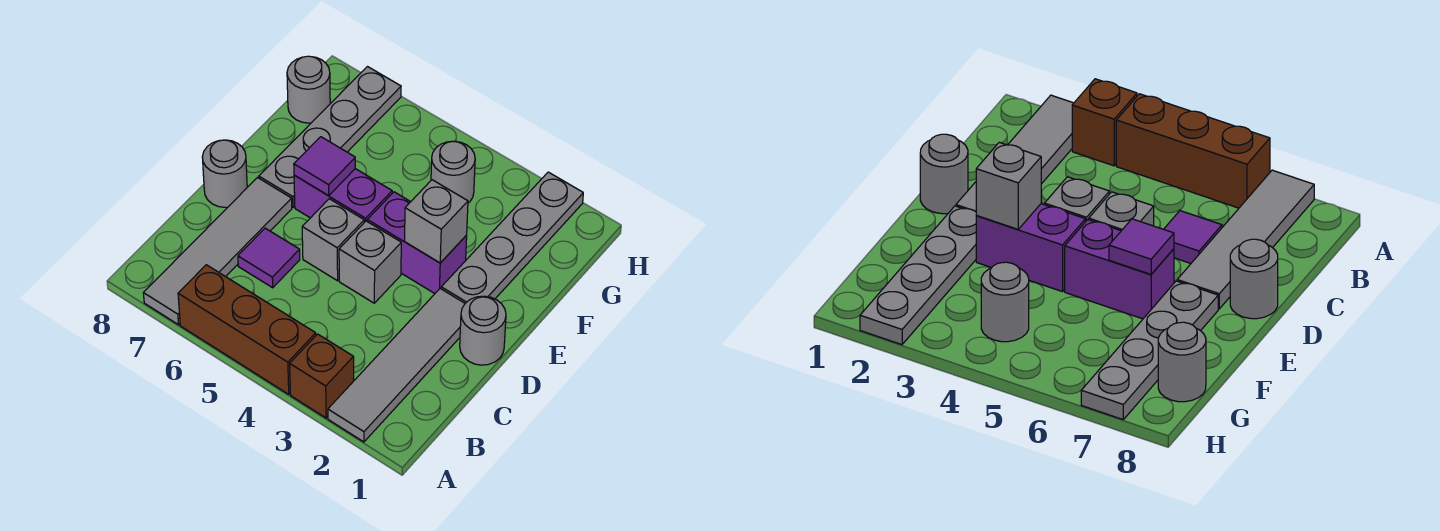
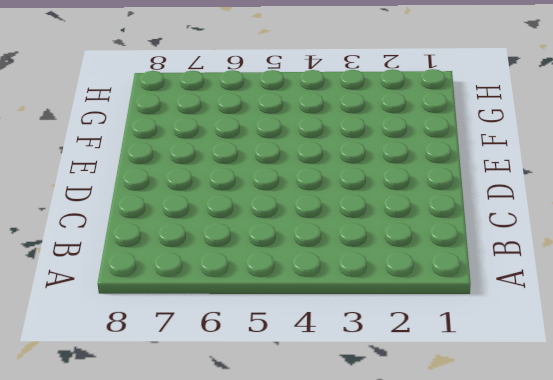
none -> grey 1x4 tile [328,289,465,442]
none -> brown 1x1 brick [290,334,354,418]
none -> brown 1x3 brick [178,265,316,394]

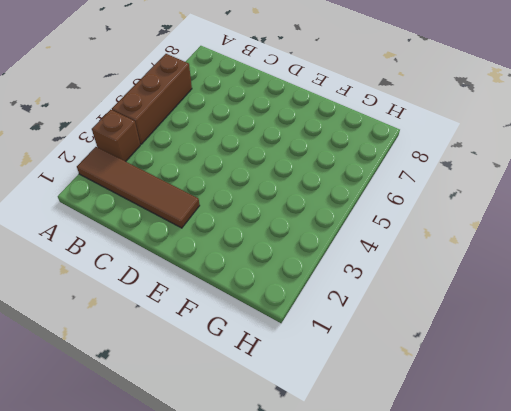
brown 1x4 tile [77,147,200,228] -> grey 1x4 tile [328,289,465,442]
none -> grey 1x4 tile [143,178,292,325]
none -> purple 1x1 tile [238,228,300,288]
none -> grey 1x1 round brick [460,296,506,365]

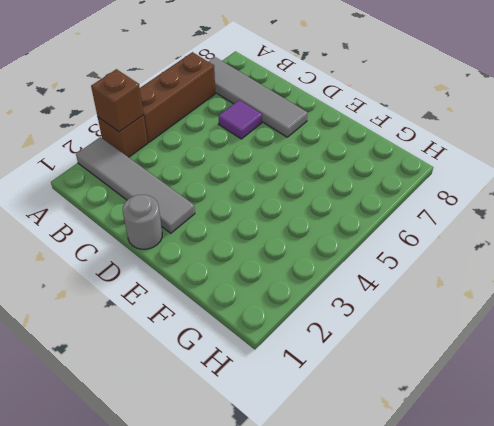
brown 1x1 brick [91,69,144,132] -> none
none -> grey 1x1 brick [339,221,401,303]
none -> grey 1x1 brick [302,199,364,281]
none -> grey 1x1 round brick [202,140,247,207]

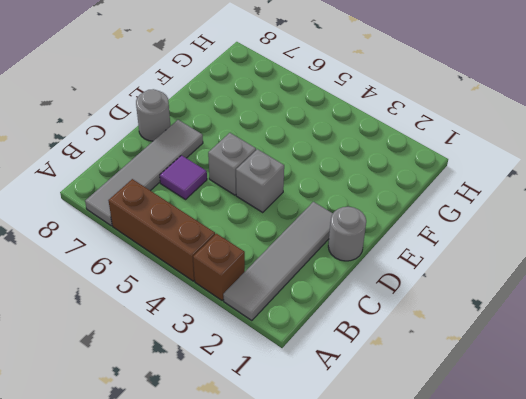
none -> grey 1x4 plate [441,172,583,303]
none -> purple 1x2 brick [367,192,467,294]
none -> purple 1x2 brick [294,169,392,222]

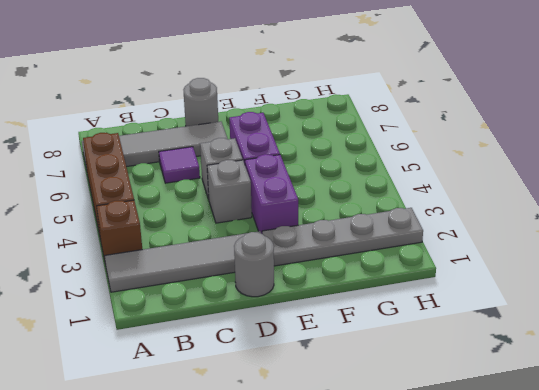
none -> grey 1x4 plate [259,67,401,207]
none -> grey 1x1 round brick [431,141,475,203]
none -> grey 1x1 round brick [287,56,330,123]

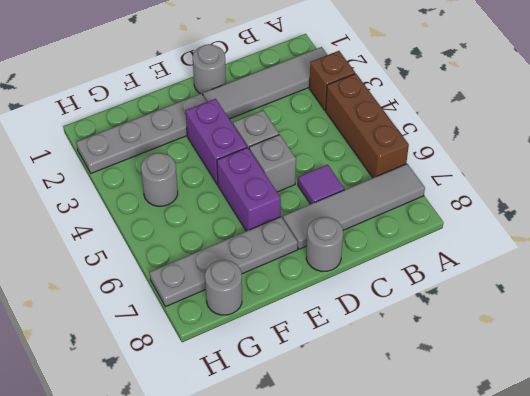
none -> grey 1x1 brick [405,180,468,263]
none -> purple 1x1 tile [294,137,355,196]

